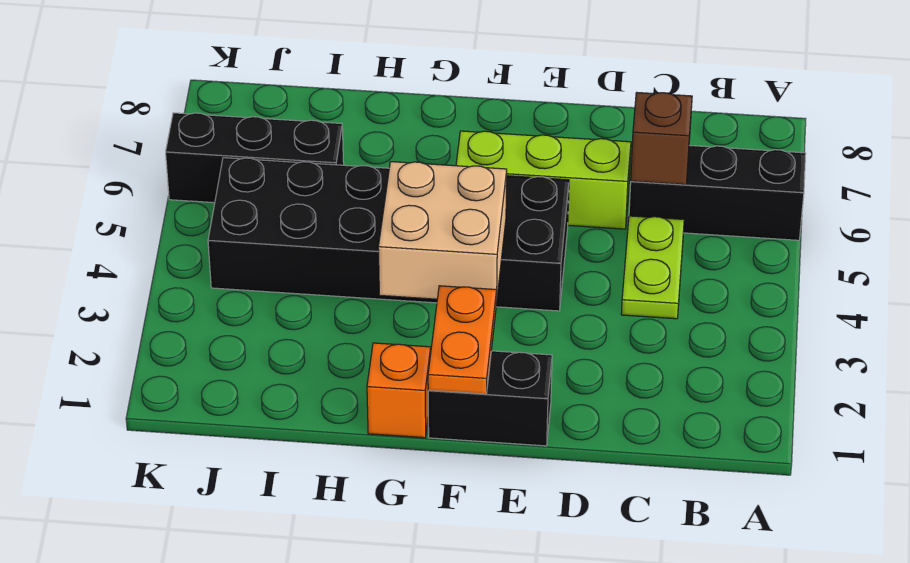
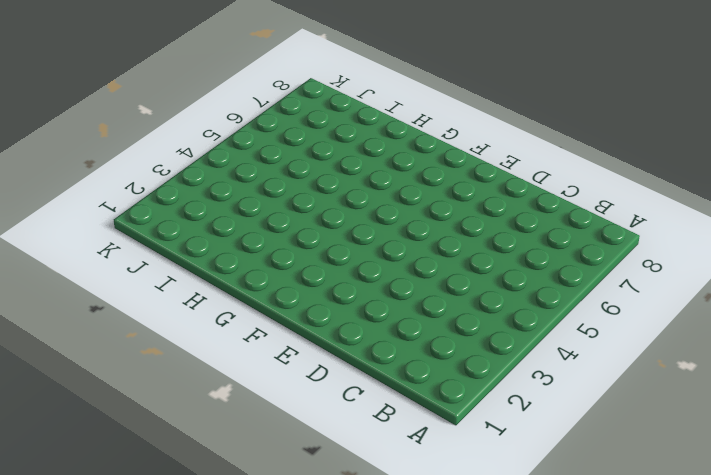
none -> black 1x3 brick [629,145,806,240]
none -> lime 1x2 plate [621,216,684,319]

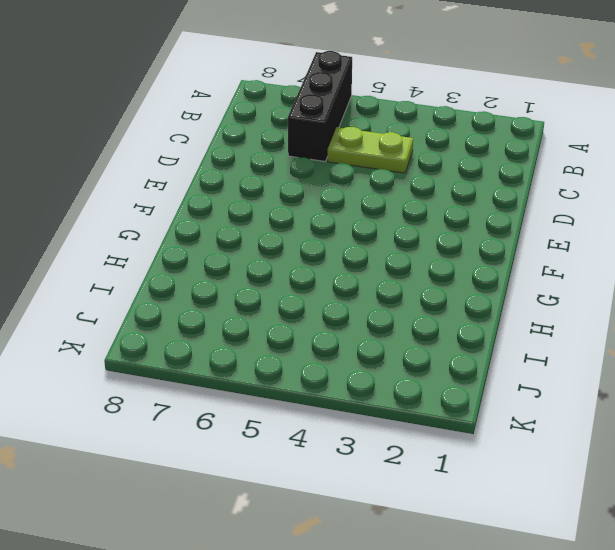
none -> lime 1x3 brick [456,131,631,229]
none -> black 1x2 brick [428,351,552,446]

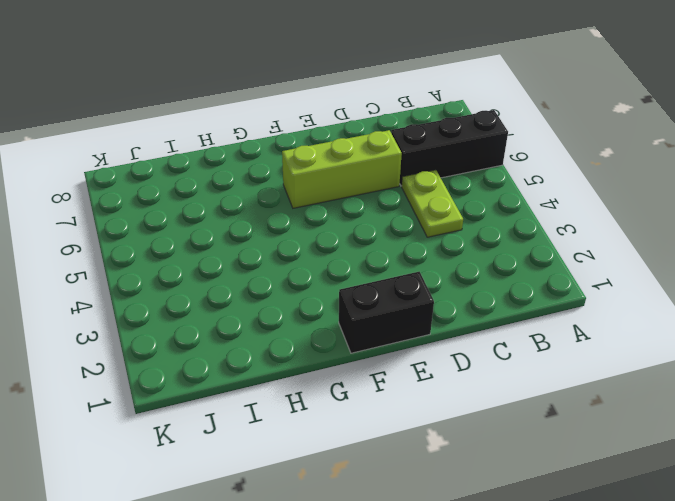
none -> black 2x6 brick [208,158,569,311]
none -> orange 1x1 brick [367,343,431,438]

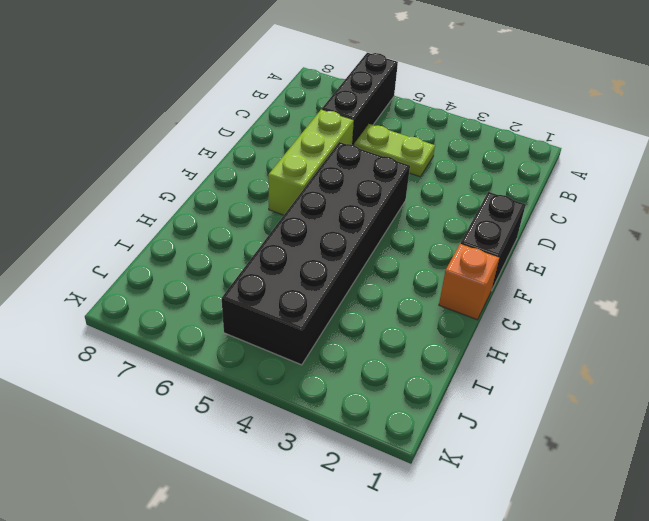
none -> black 1x3 brick [166,113,344,203]
none -> brown 1x1 brick [631,93,692,185]

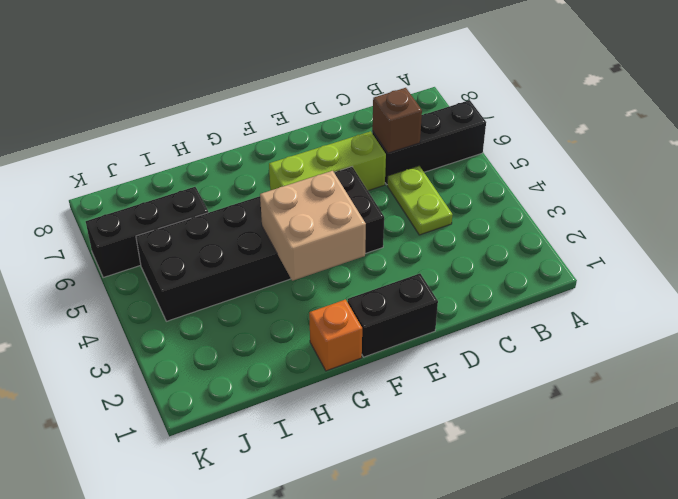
none -> orange 1x2 plate [428,286,497,394]

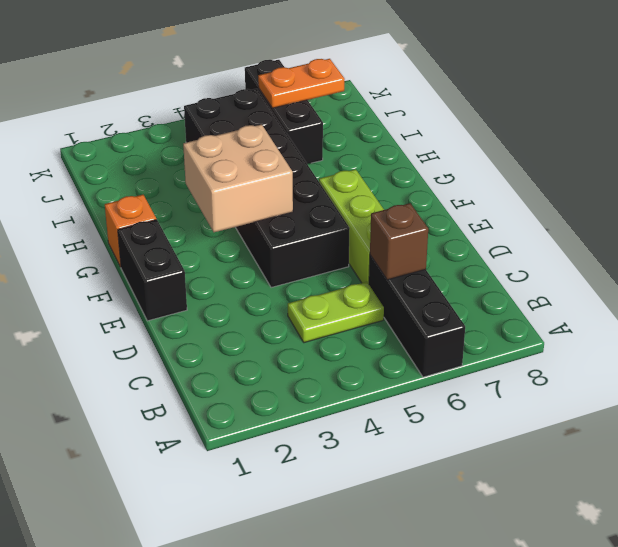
orange 1x2 plate [258,59,345,108] -> orange 1x2 plate moved to [428,286,497,394]

